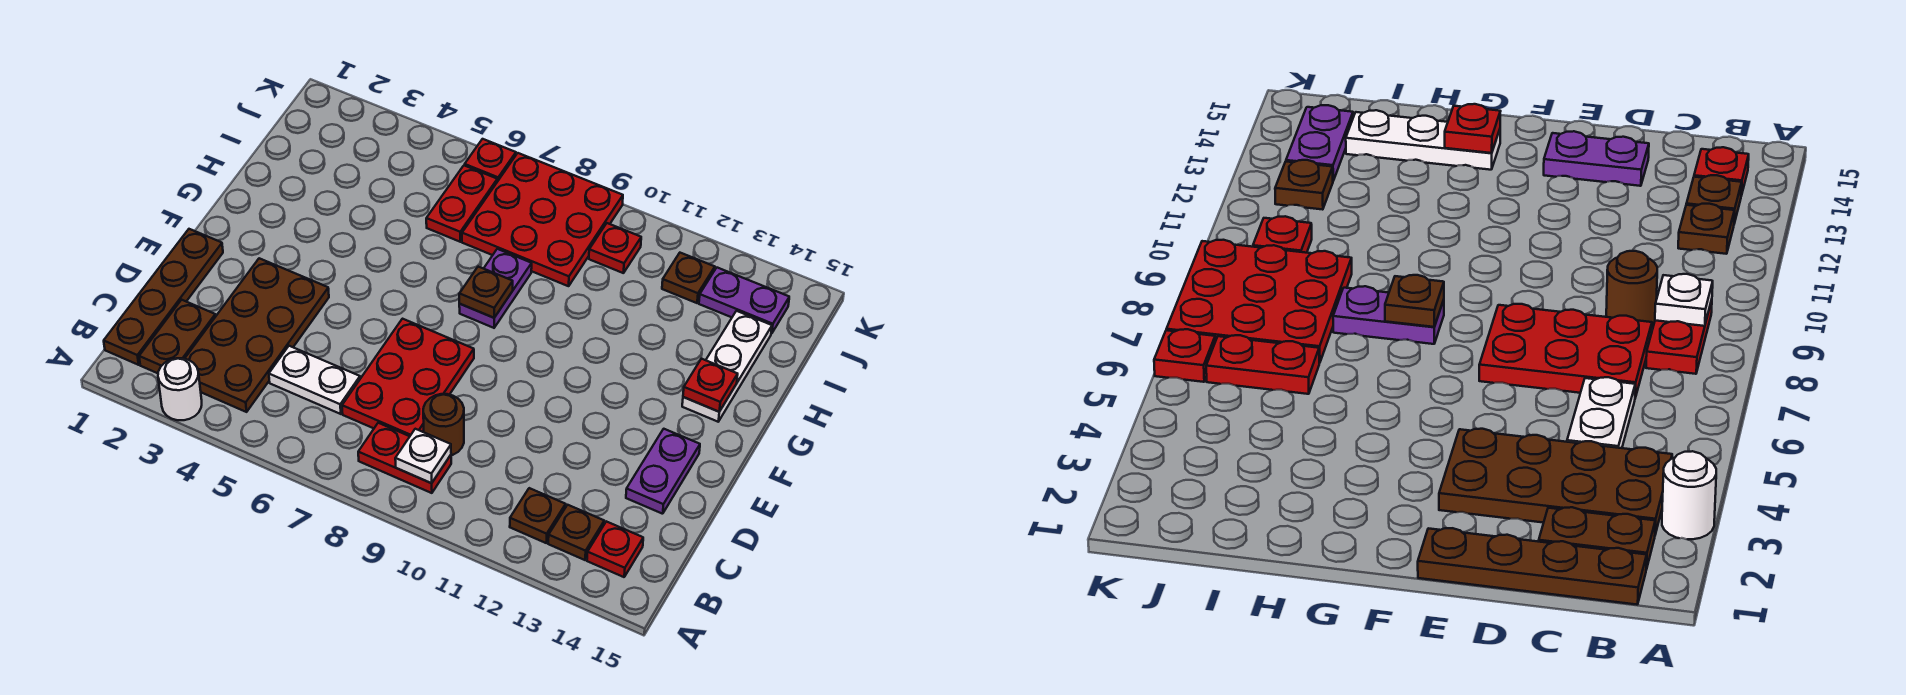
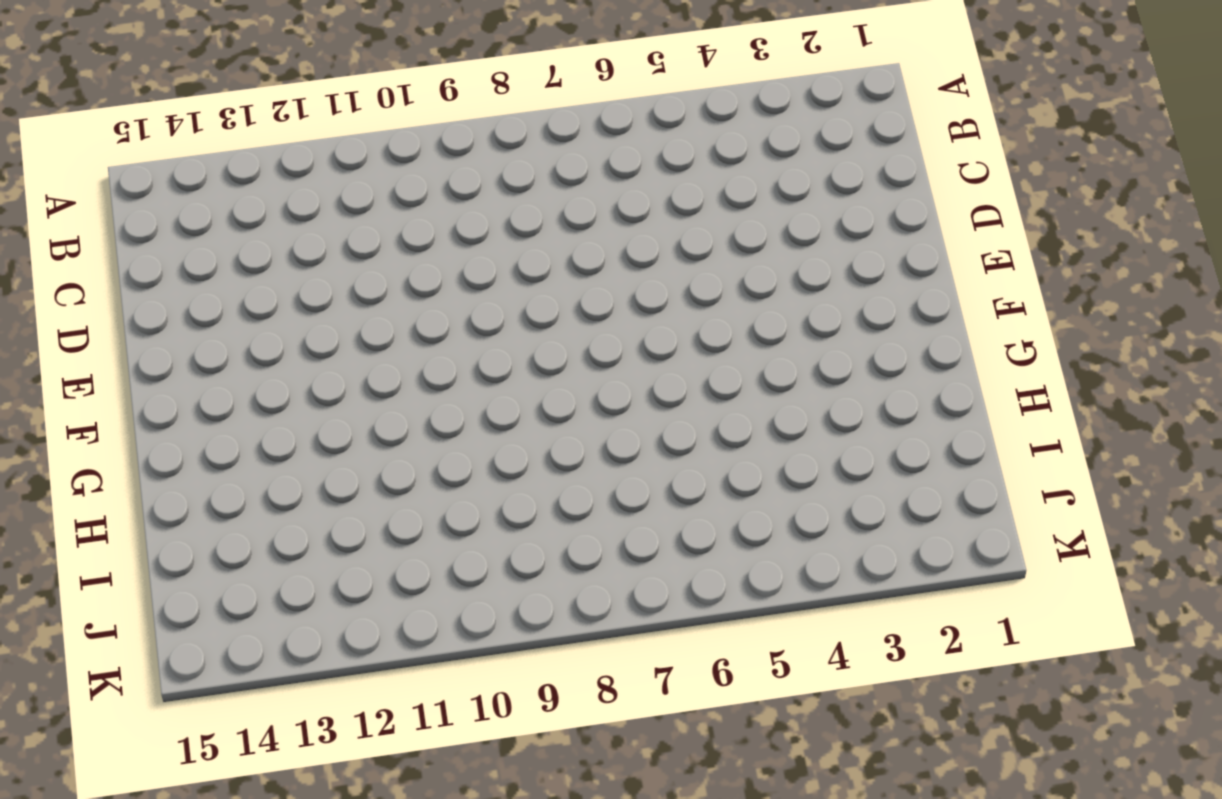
none -> white 1x1 round brick [158,358,202,420]
none -> brown 1x4 plate [104,229,223,365]
none -> brown 1x2 plate [139,300,216,373]

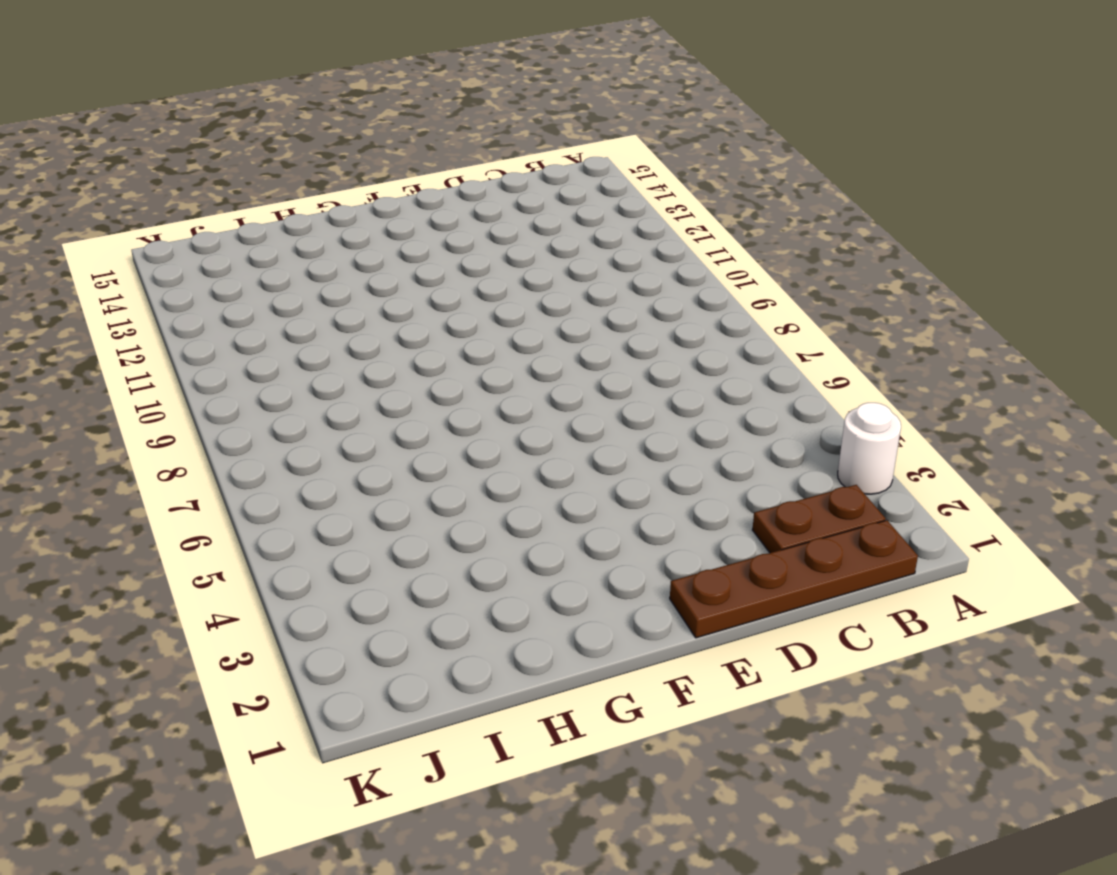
none -> brown 2x4 plate [185,258,329,412]
none -> red 1x2 plate [358,423,451,493]
none -> brown 1x1 plate [510,488,566,543]

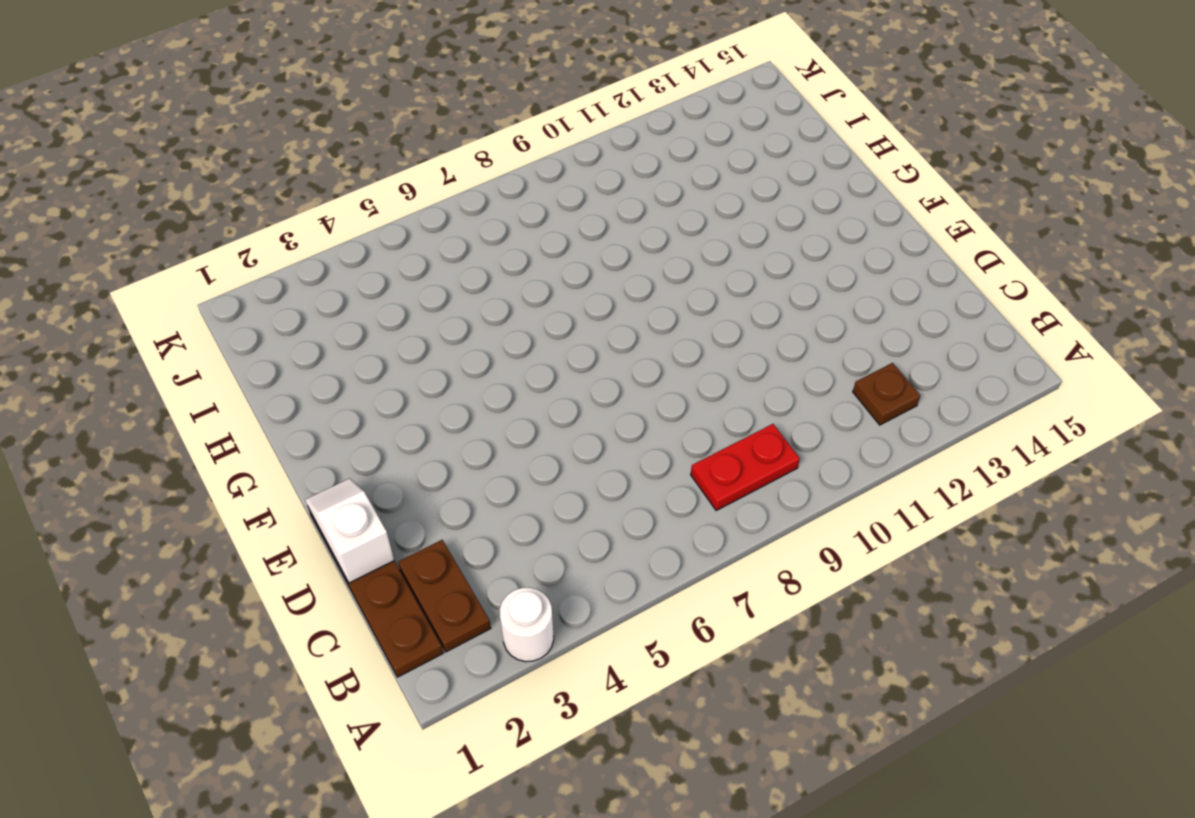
white 1x2 slope [305,478,394,583] -> none
none -> brown 2x4 plate [185,258,329,412]
none -> brown 1x1 plate [548,505,604,560]
none -> red 1x1 plate [587,521,643,577]

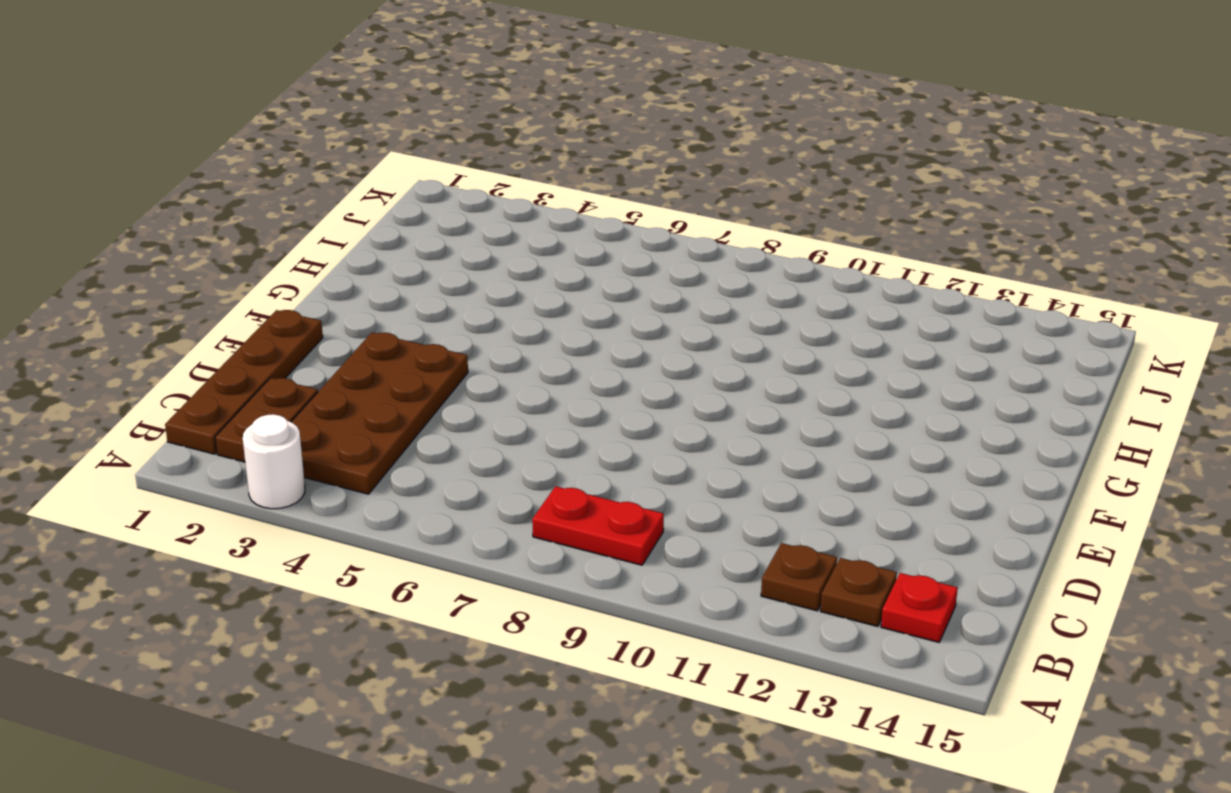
none -> white 1x2 plate [269,346,360,414]
none -> red 2x3 plate [342,319,474,436]
none -> brown 1x1 round brick [423,394,464,455]

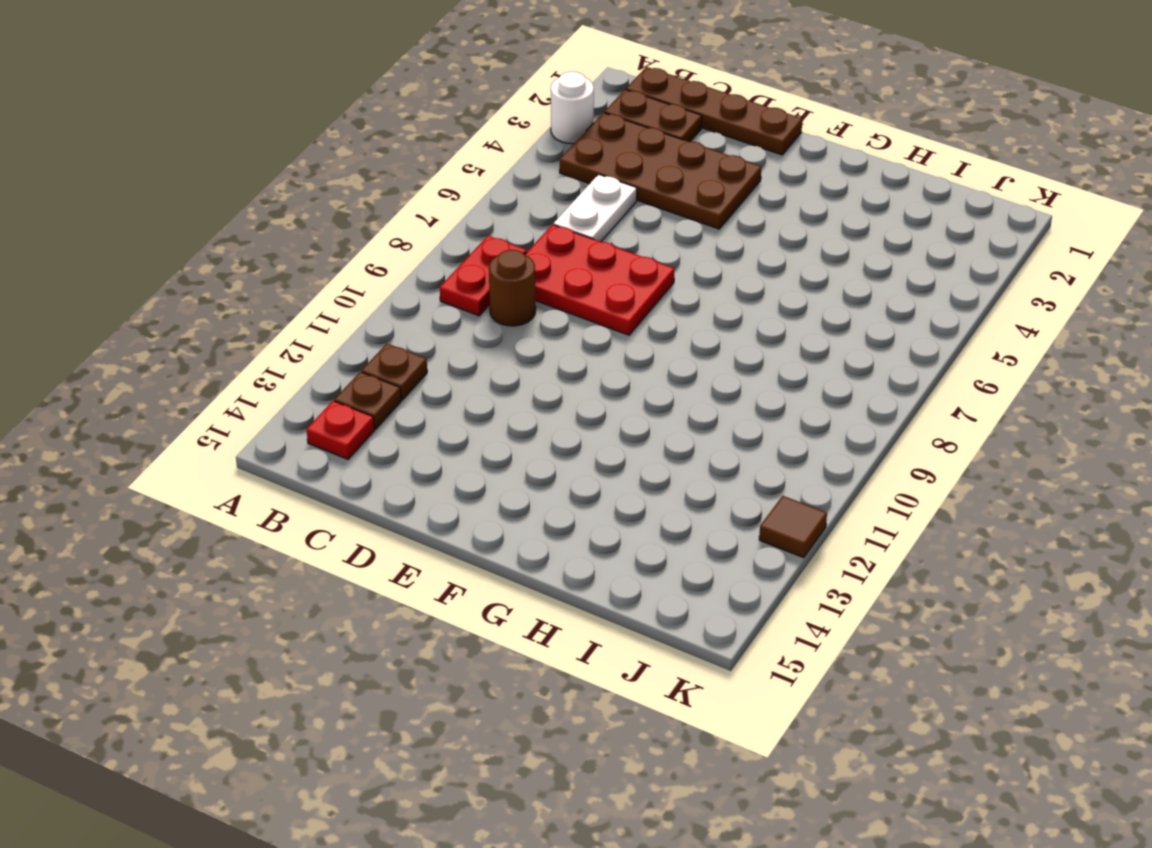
brown 1x1 tile [759,496,827,558] -> none
none -> purple 1x2 plate [626,429,700,514]
none -> purple 1x2 plate [459,249,532,328]
none -> white 1x3 plate [682,311,772,422]

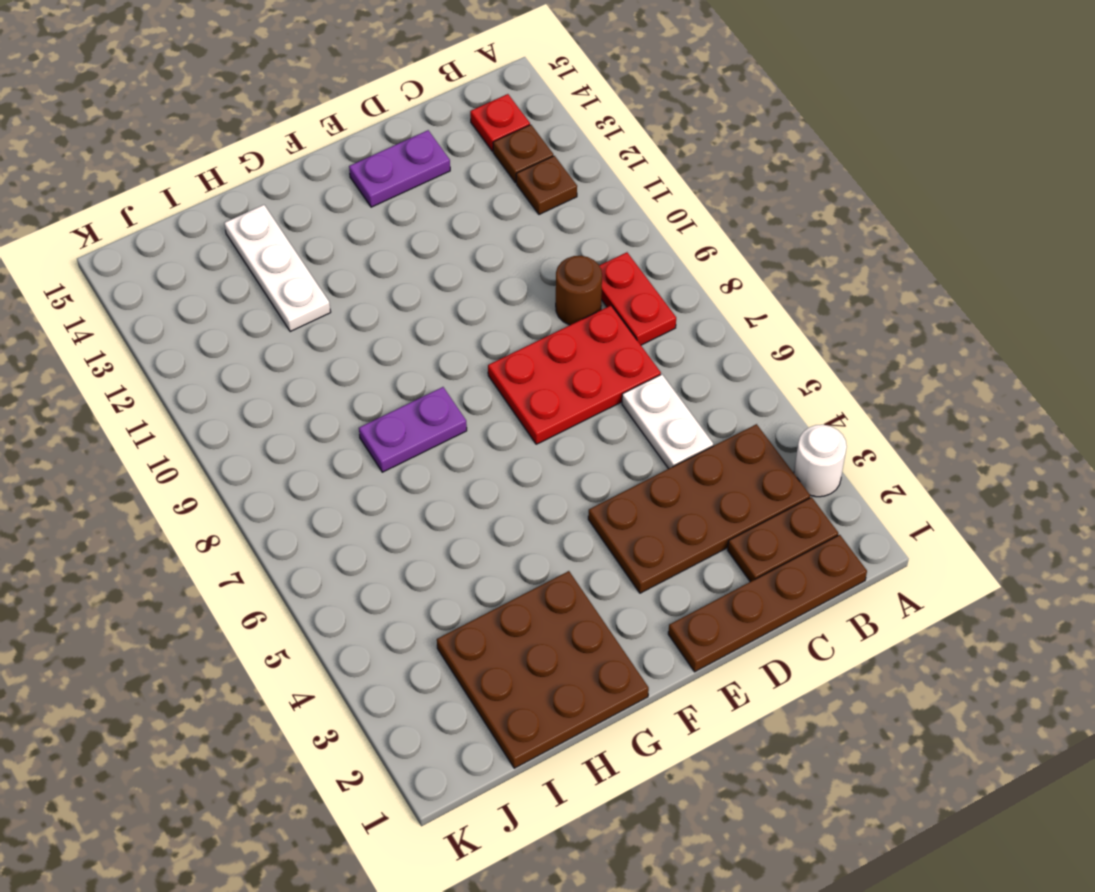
brown 3x3 plate [437,571,649,768] -> none
white 1x3 plate [224,205,331,332] -> white 1x3 plate turned to [682,311,772,422]
none -> red 1x2 plate [426,165,497,242]
none -> red 3x3 plate [462,153,623,286]
none -> red 1x1 plate [589,223,641,273]

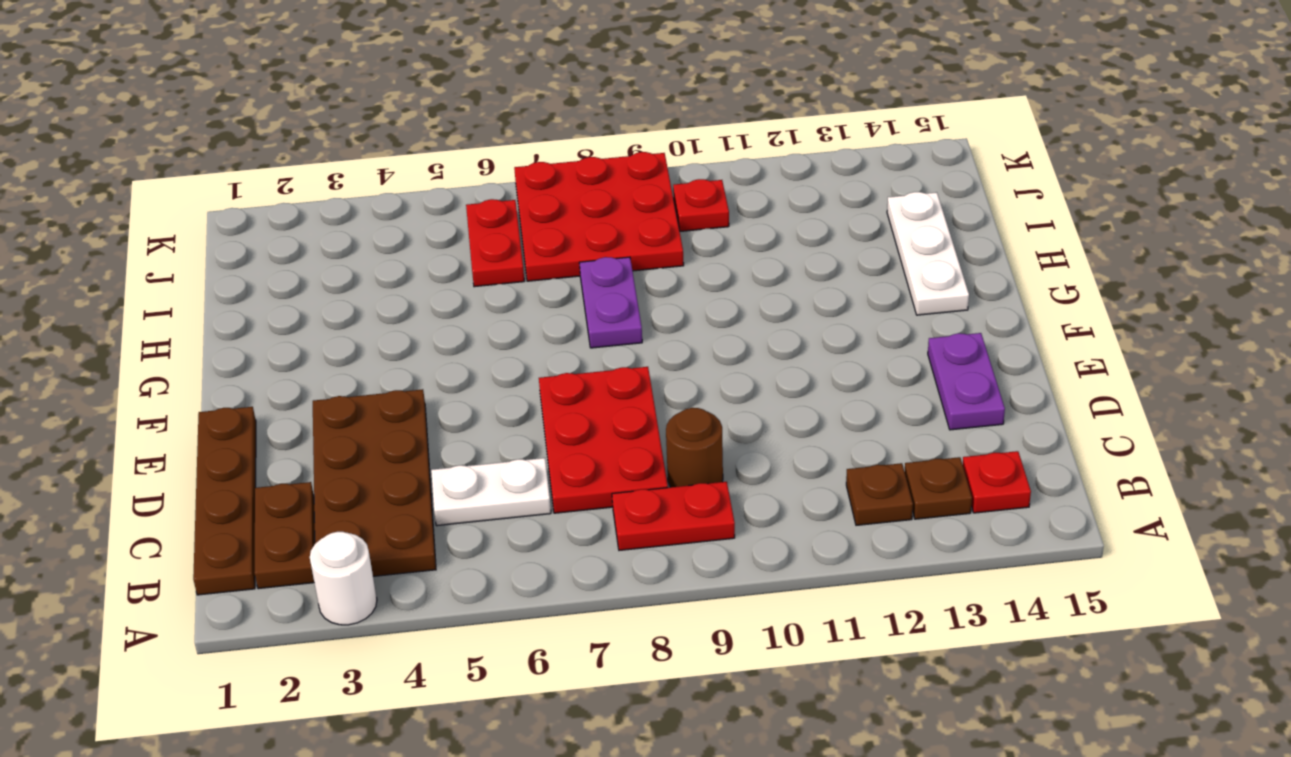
none -> brown 1x1 plate [662,253,715,303]
none -> purple 1x2 plate [699,268,789,334]
none -> red 1x1 plate [465,139,516,182]

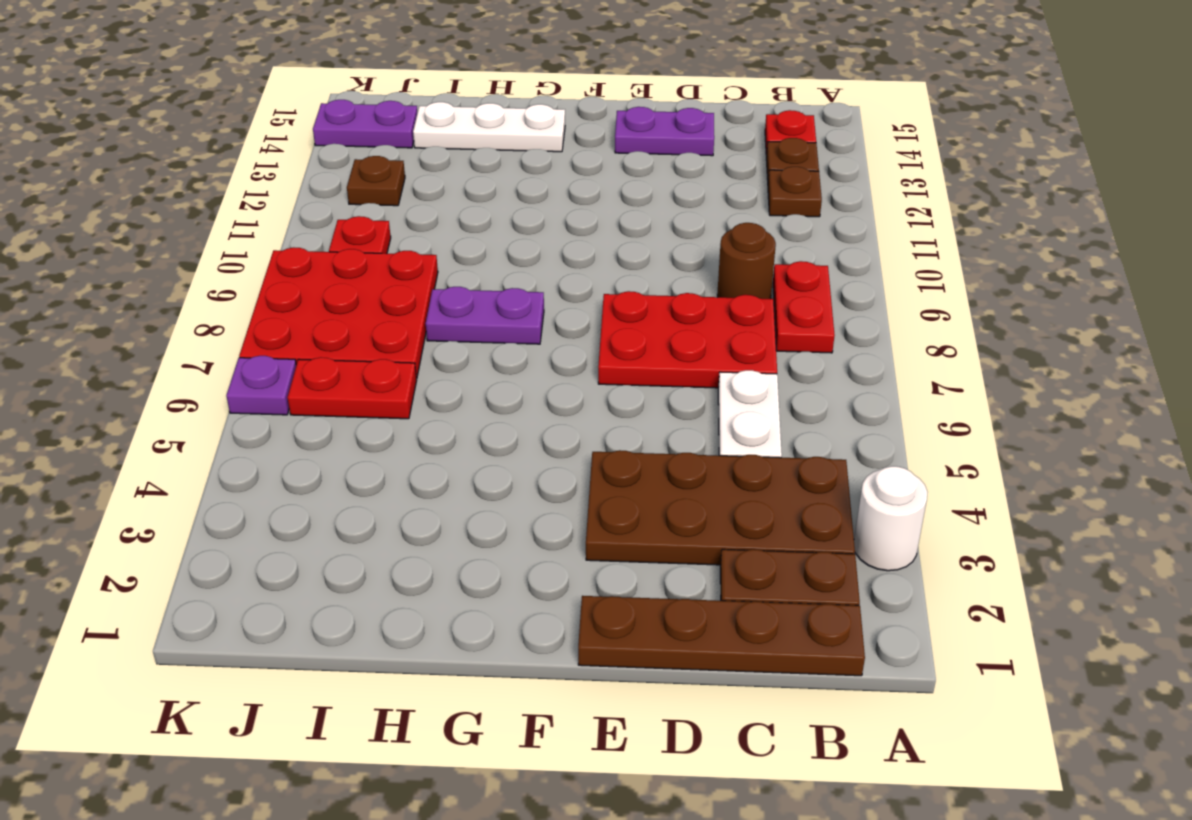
purple 1x2 plate [313,100,417,148] -> purple 1x2 plate turned to [699,268,789,334]
purple 1x1 plate [226,356,296,415] -> red 1x1 plate [465,139,516,182]
none -> white 1x1 plate [395,429,451,483]
none -> brown 1x1 plate [459,267,513,318]
none -> red 1x1 plate [683,359,738,412]

